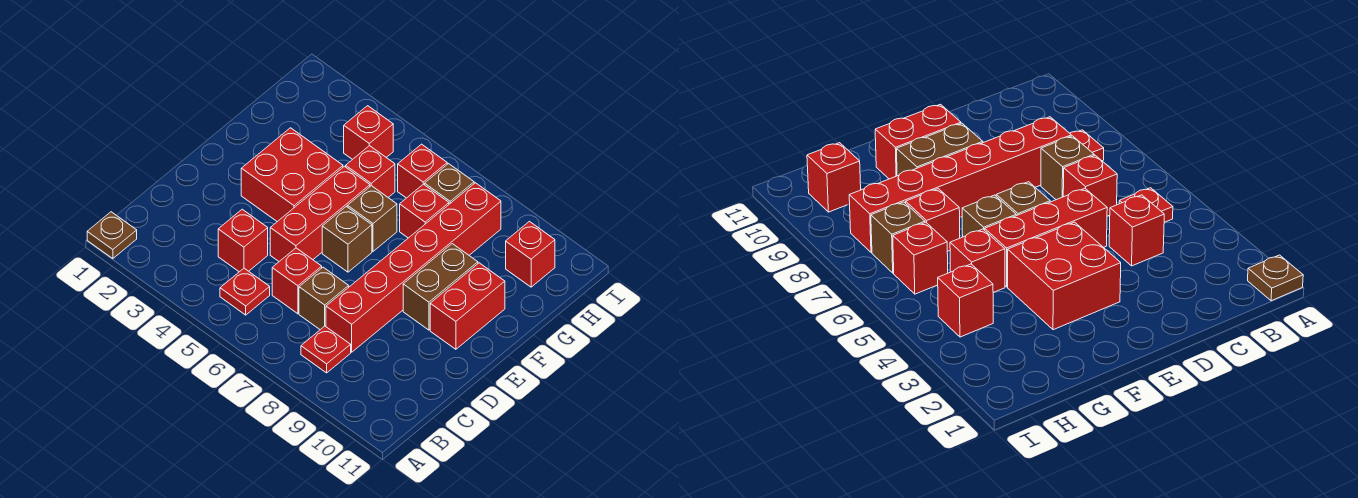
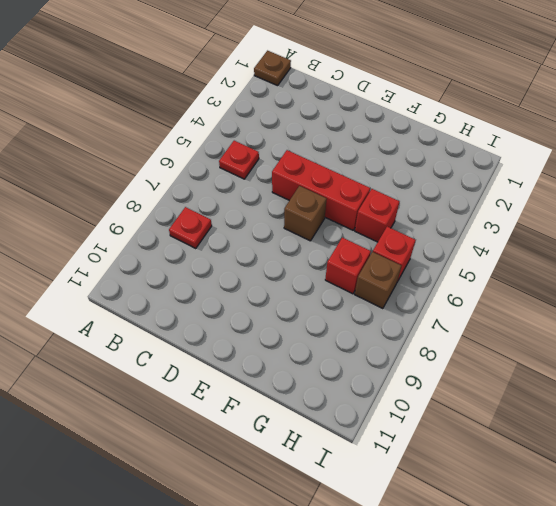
none -> red 1x1 brick [218,209,268,272]
none -> red 1x1 brick [272,248,322,314]
none -> brown 1x1 brick [299,267,349,330]

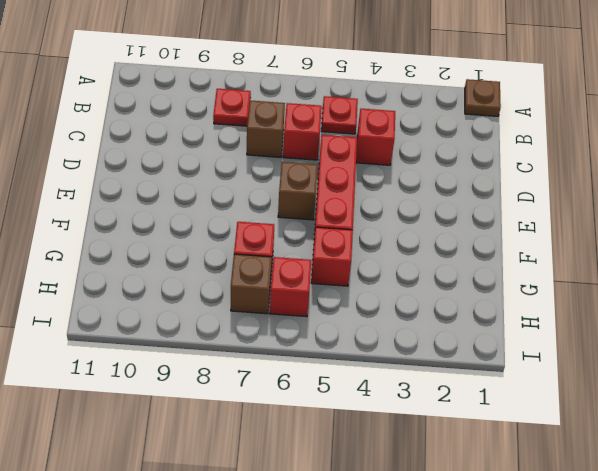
none -> red 1x6 brick [326,183,501,352]
none -> red 2x2 brick [241,128,343,222]
none -> brown 1x2 brick [403,244,478,330]

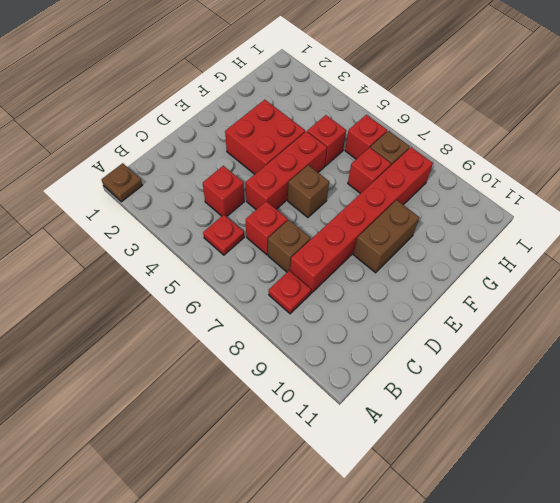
none -> red 1x2 brick [430,263,505,349]
none -> brown 1x1 brick [347,186,397,251]
none -> red 1x1 brick [344,106,393,160]

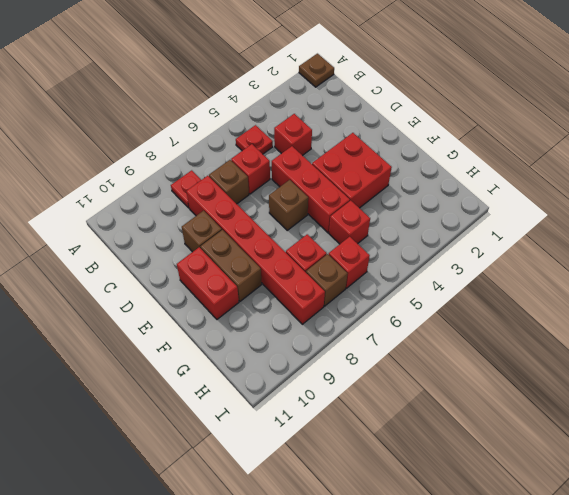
brown 1x1 brick [182,211,222,252] -> brown 1x1 brick moved to [347,186,397,251]
none -> red 1x1 brick [344,106,393,160]
none -> red 1x1 brick [506,221,555,287]

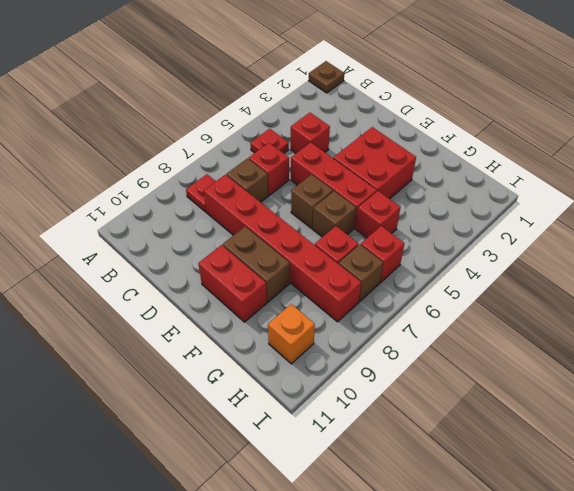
orange 1x1 brick [268,304,315,364] -> red 1x1 brick [506,221,555,287]
none -> red 1x1 brick [344,106,393,160]

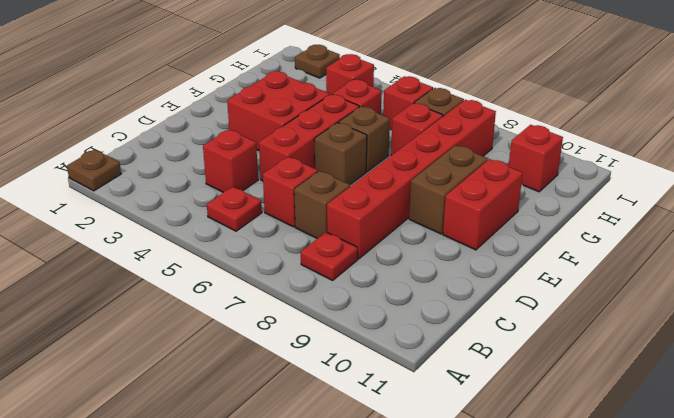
brown 1x1 plate [295,45,340,78] -> none

